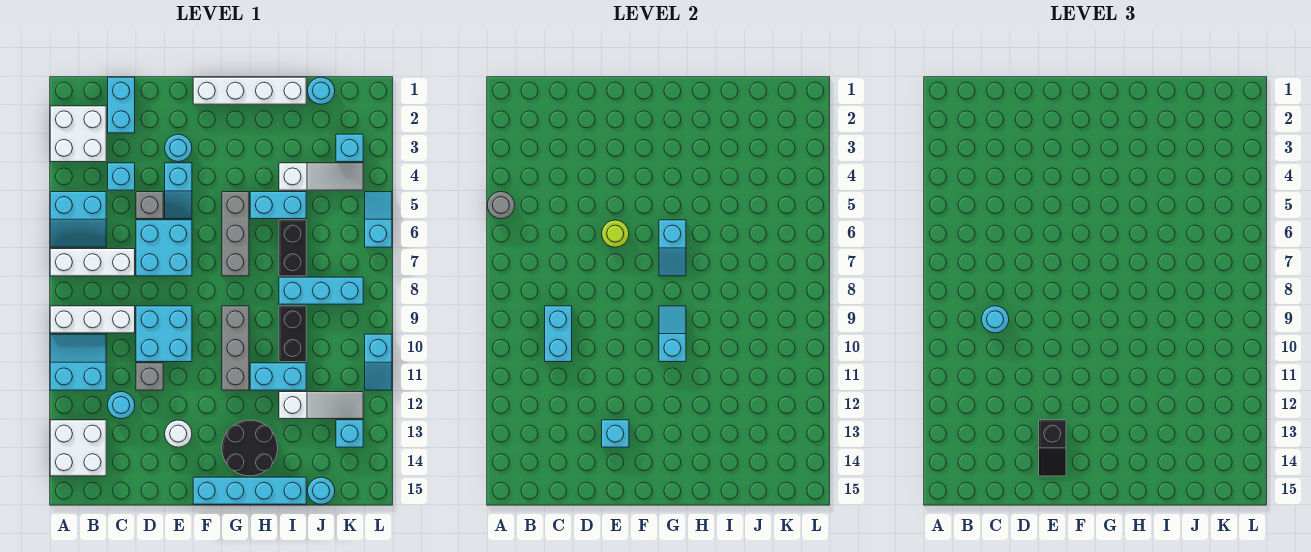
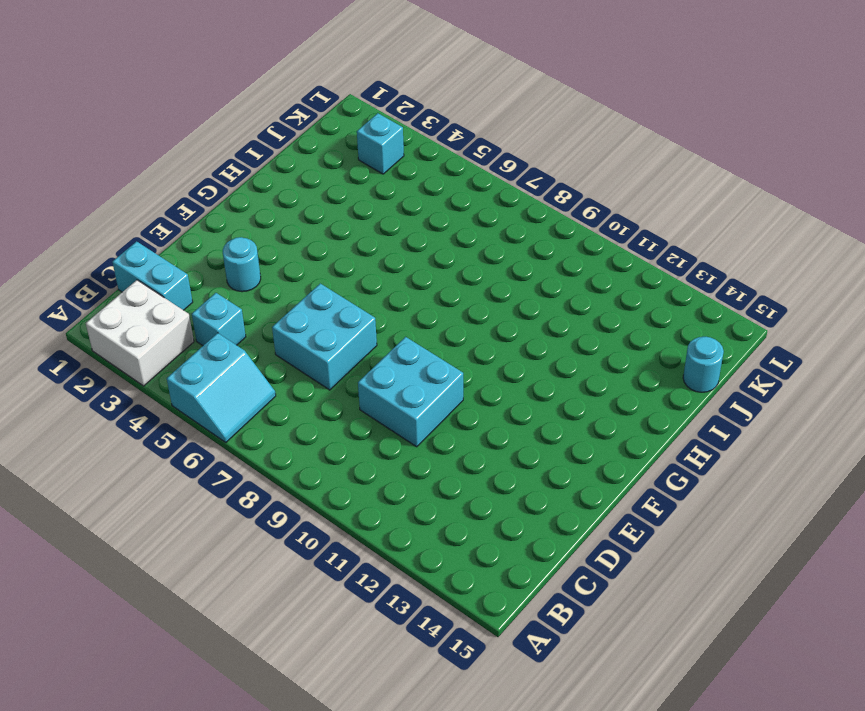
none -> white 1x3 brick [50,249,135,276]
none -> white 1x3 brick [50,306,135,333]
none -> cyan 2x2 slope [50,334,106,390]
none -> white 2x2 brick [50,420,106,476]

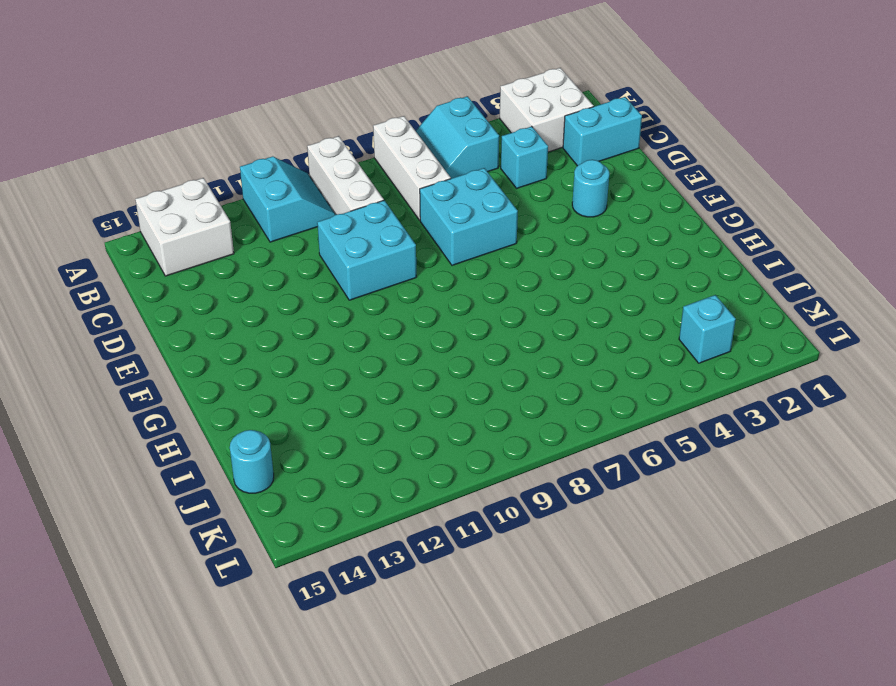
none -> cyan 1x1 round brick [108,392,135,419]
none -> grey 1x1 brick [136,192,163,219]
none -> grey 1x1 brick [136,363,163,390]
none -> cyan 1x2 slope [165,163,192,219]

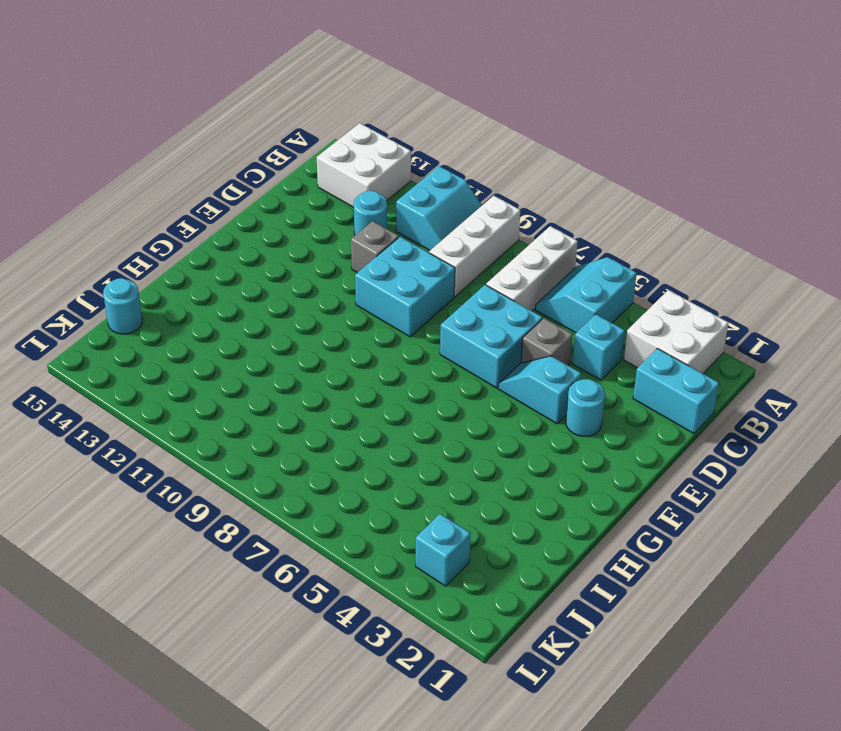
none -> white 1x1 round brick [165,420,192,447]
none -> white 1x4 brick [193,77,306,104]
none -> cyan 1x4 brick [193,477,306,504]
none -> grey 1x3 brick [222,192,249,276]

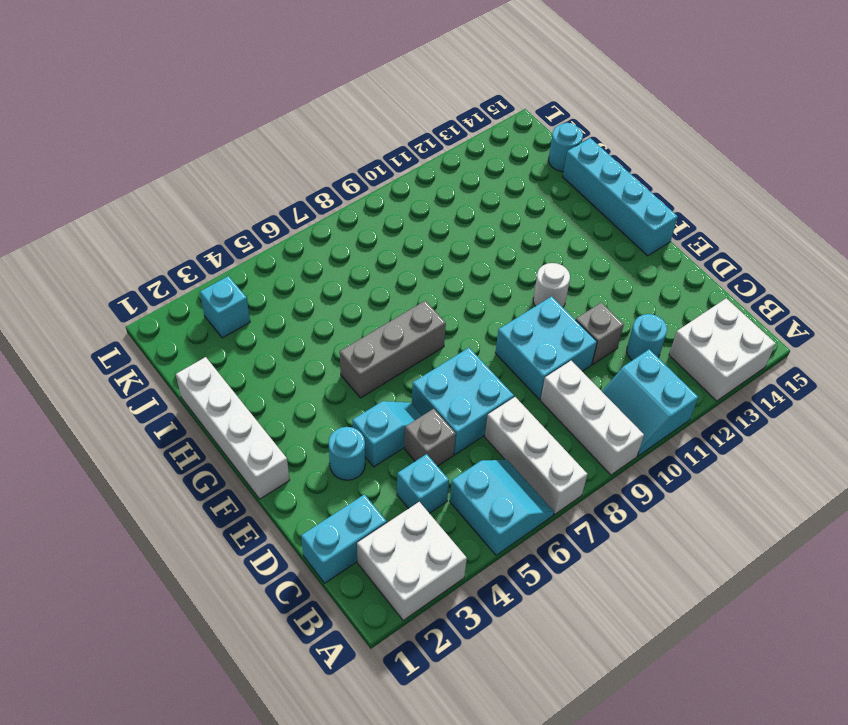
white 1x1 round brick [533,263,570,307] -> white 1x1 round brick moved to [165,420,192,447]
none -> grey 1x3 brick [222,306,249,390]
none -> black 2x2 round brick [222,420,278,476]
none -> cyan 1x2 brick [250,192,306,219]
none -> cyan 1x2 brick [250,363,306,390]

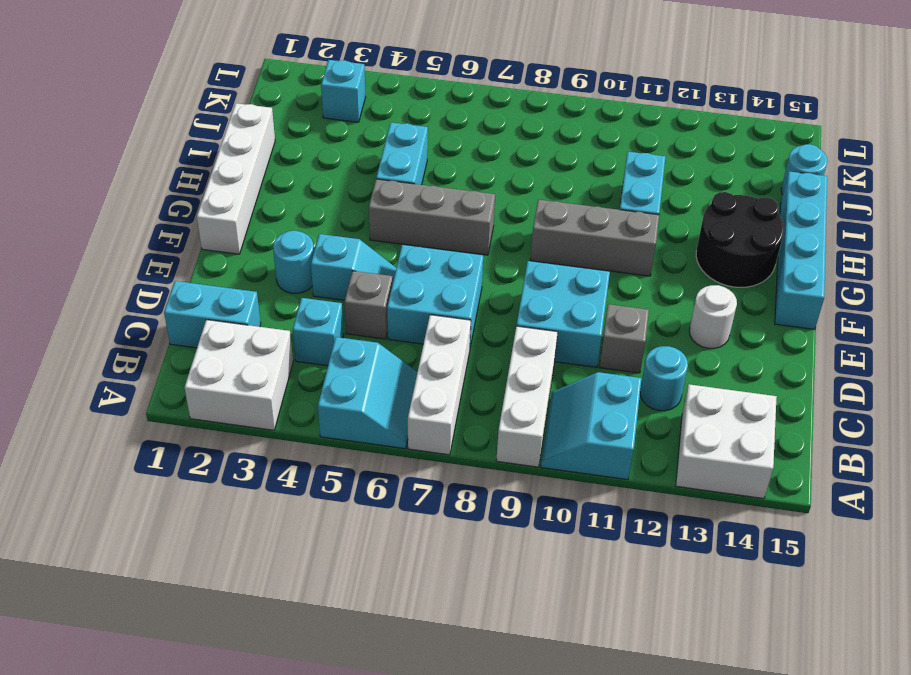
none -> white 1x3 slope [279,163,363,190]
none -> black 1x2 brick [279,220,306,276]
none -> cyan 1x3 brick [279,277,363,304]
none -> black 1x2 brick [279,306,306,362]

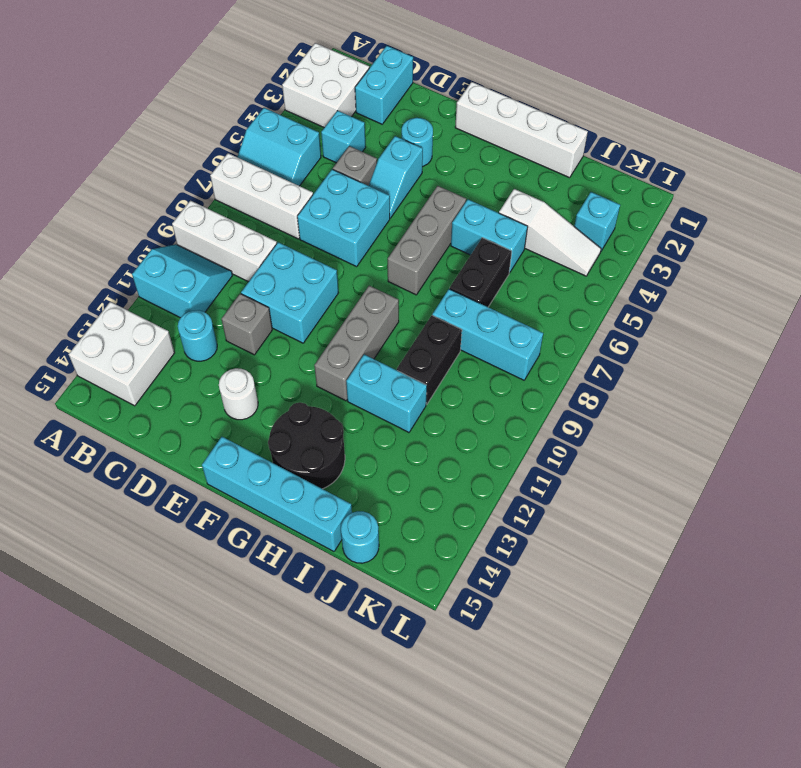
none -> white 1x3 slope [279,392,363,419]
none -> cyan 1x1 round brick [308,77,335,104]
none -> cyan 1x1 brick [336,420,363,447]
none -> cyan 1x2 slope [365,192,392,247]

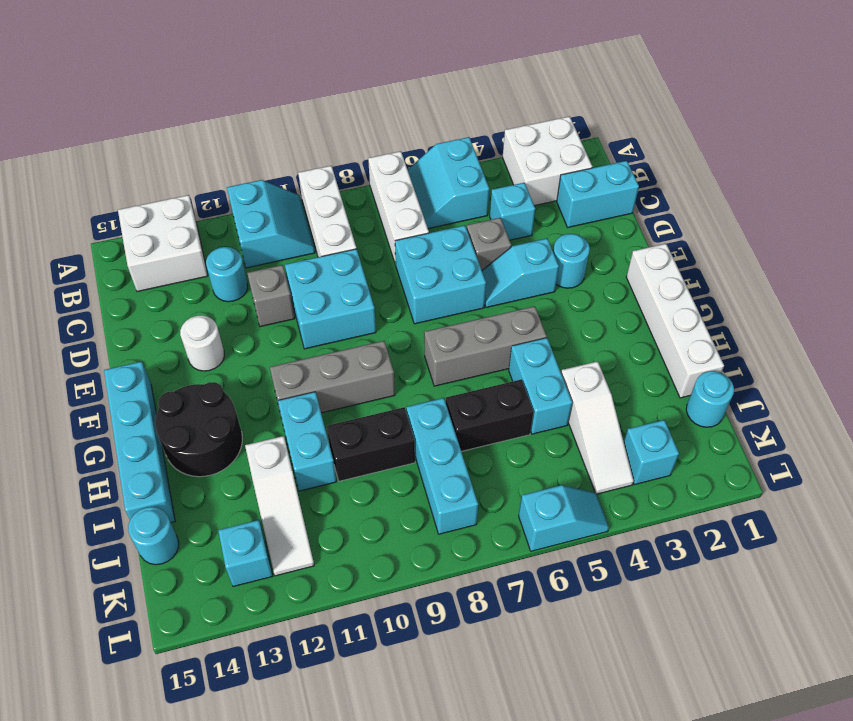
none -> cyan 1x2 slope [365,334,392,390]
none -> grey 1x1 round brick [487,192,515,219]
none -> cyan 1x2 brick [545,306,572,362]
none -> lime 1x1 round brick [602,220,629,247]

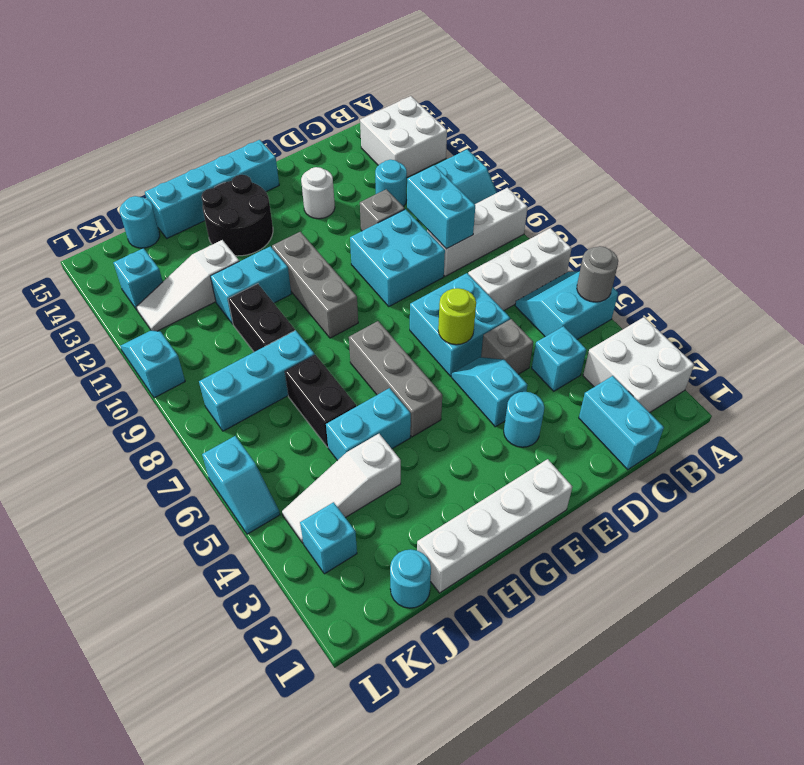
none -> cyan 1x1 brick [602,420,629,447]
none -> cyan 1x2 slope [659,220,686,276]
none -> cyan 1x2 slope [659,306,686,362]
none -> cyan 1x1 round brick [982,306,1009,333]

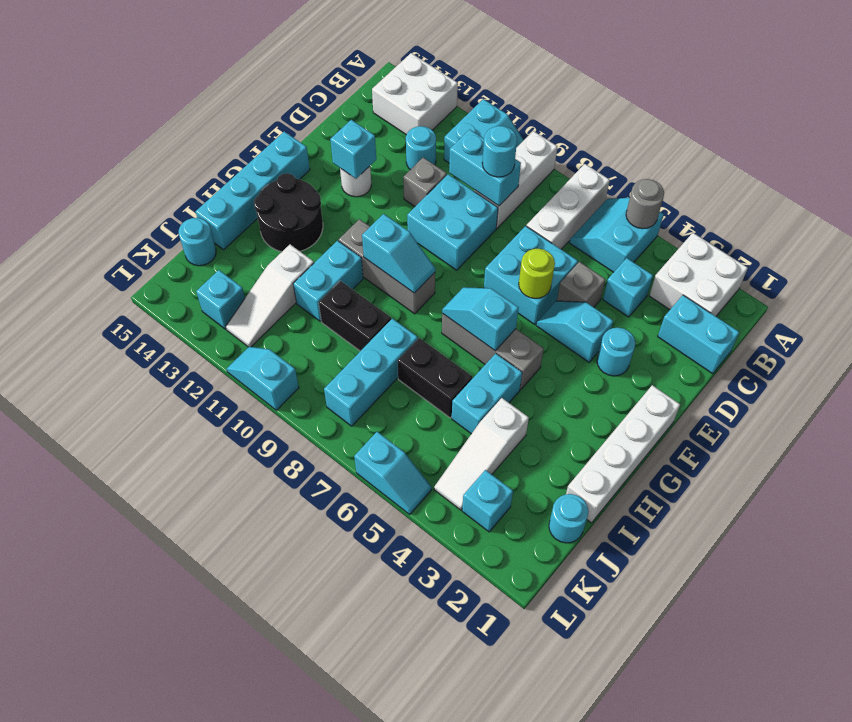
none -> black 1x2 slope [1039,420,1066,476]

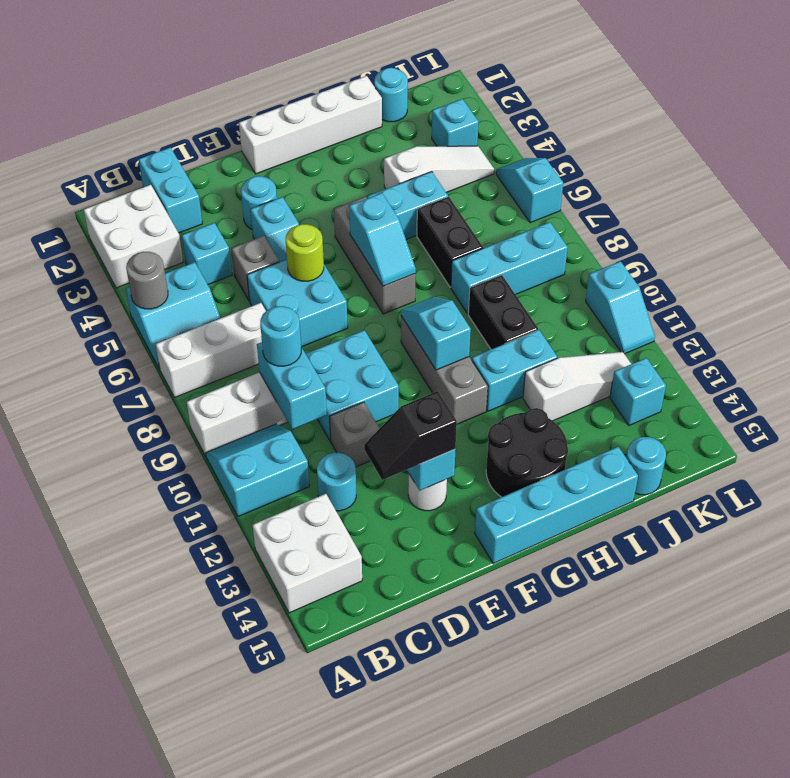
black 1x2 slope [364,391,457,480] -> black 1x2 slope turned to [1039,420,1066,476]

